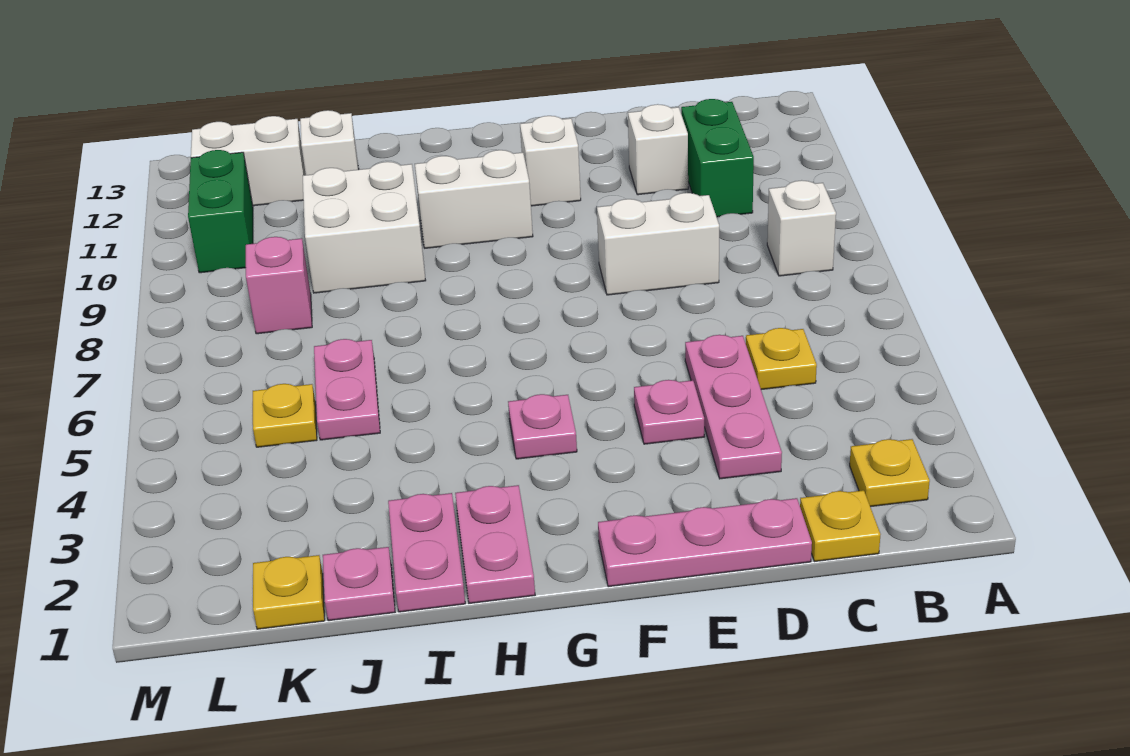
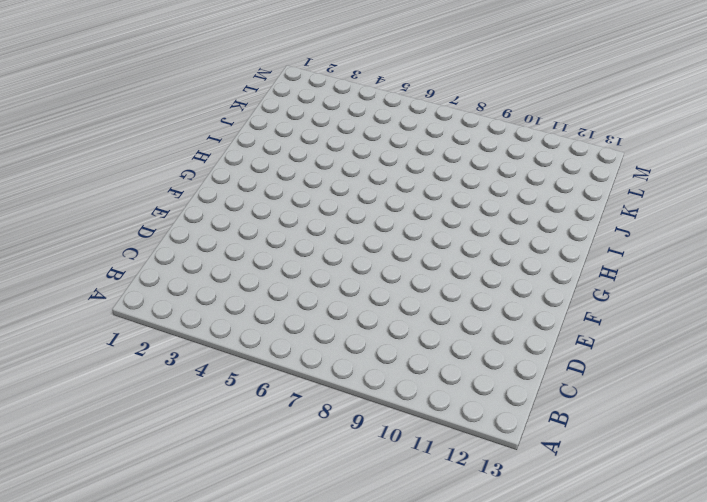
none -> yellow 1x1 plate [850,439,930,507]
none -> white 1x1 brick [767,180,836,276]
none -> yellow 1x1 plate [800,490,881,562]

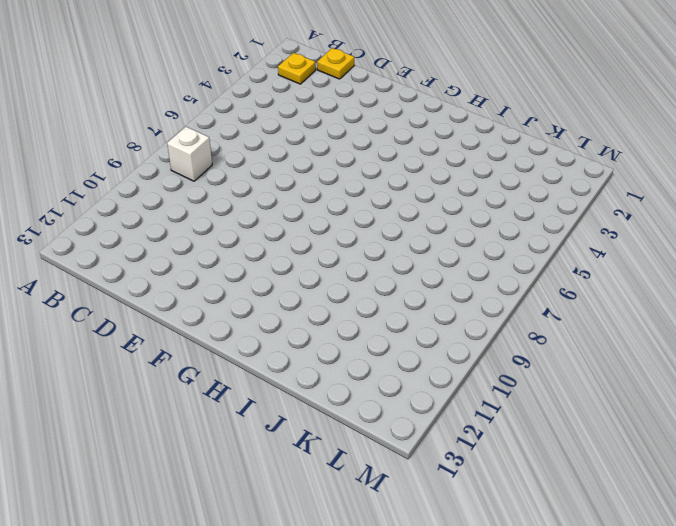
none -> yellow 1x1 plate [746,328,817,390]
none -> green 1x2 brick [681,99,754,217]
none -> pink 1x3 plate [598,498,812,587]

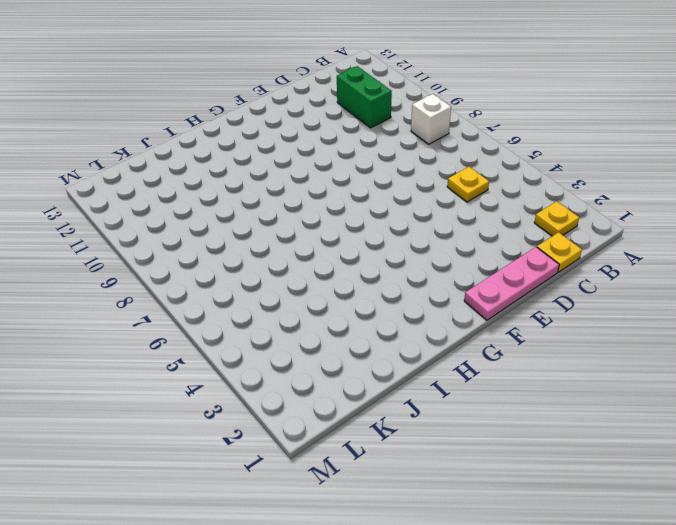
none -> pink 1x3 plate [685,335,782,479]
none -> white 1x2 brick [597,193,719,295]
none -> white 1x1 brick [628,104,688,195]

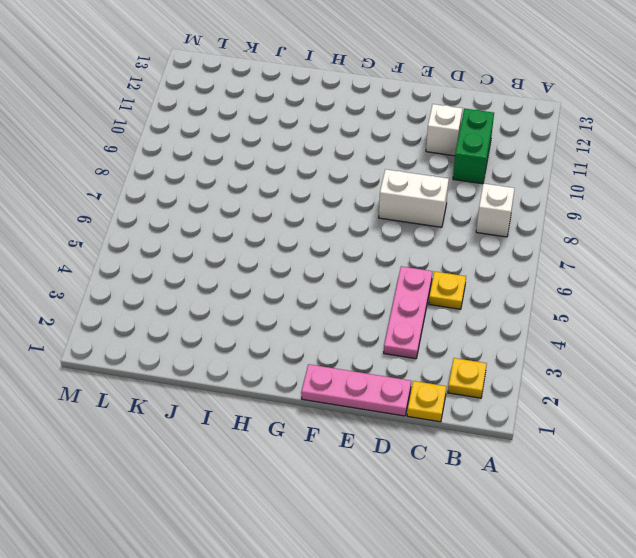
none -> pink 1x1 plate [634,380,704,444]
none -> white 1x1 brick [520,116,581,206]
none -> pink 1x1 plate [508,394,577,459]

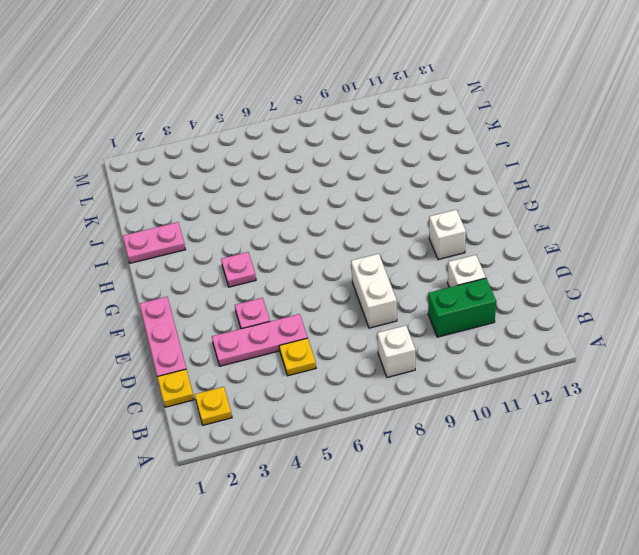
none -> white 1x2 brick [415,150,533,248]
none -> pink 1x2 plate [455,485,535,603]
none -> white 2x2 brick [303,162,426,293]

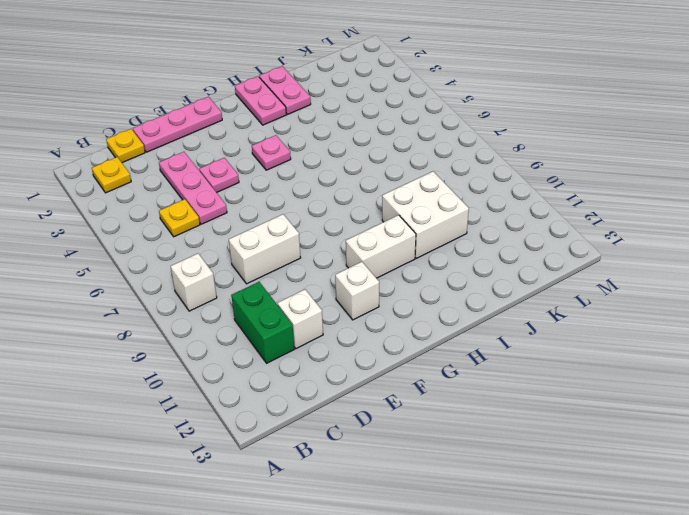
none -> pink 1x1 plate [323,547,395,621]
none -> pink 1x2 plate [314,339,380,440]
none -> white 1x1 brick [300,110,359,175]

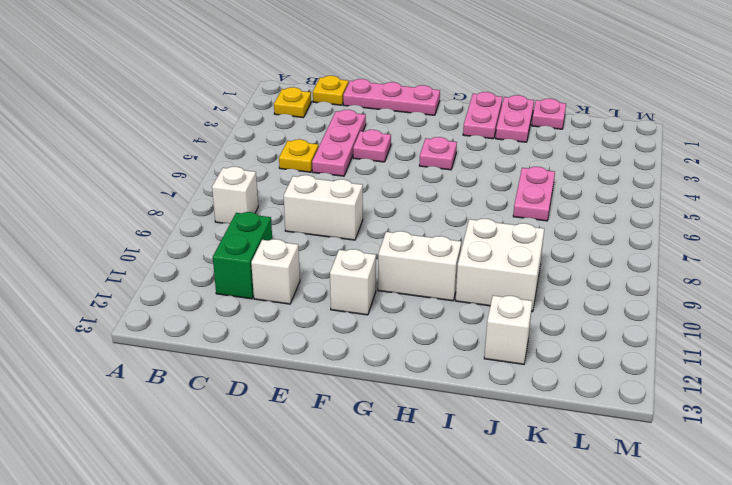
none -> yellow 1x1 plate [253,555,325,629]
none -> yellow 1x1 plate [253,384,317,447]
none -> pink 1x1 brick [246,237,312,334]

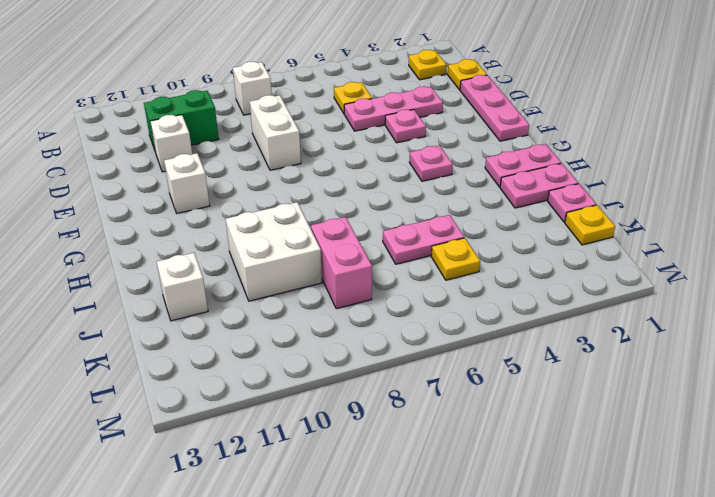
pink 1x2 brick [311,217,372,309] -> pink 1x1 brick [246,237,312,334]
none -> white 1x2 brick [415,150,533,248]
none -> white 1x2 brick [191,116,306,206]
none -> green 1x2 brick [188,150,253,273]

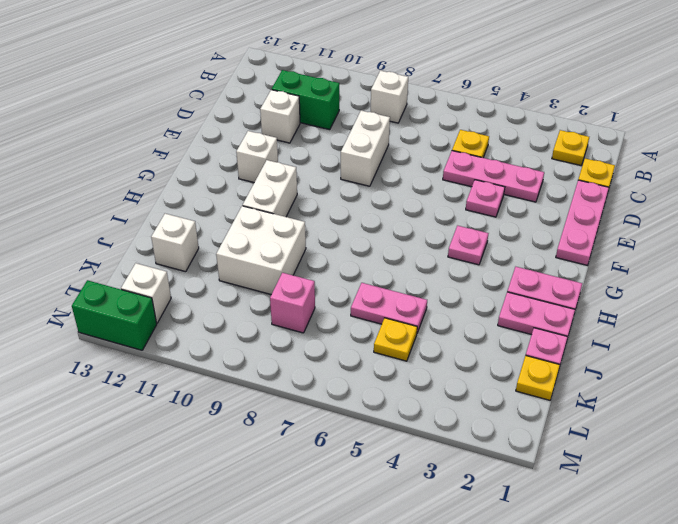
white 1x1 brick [121,263,171,323] -> white 1x2 brick [191,116,306,206]
green 1x2 brick [72,280,157,350] -> green 1x2 brick moved to [188,150,253,273]

